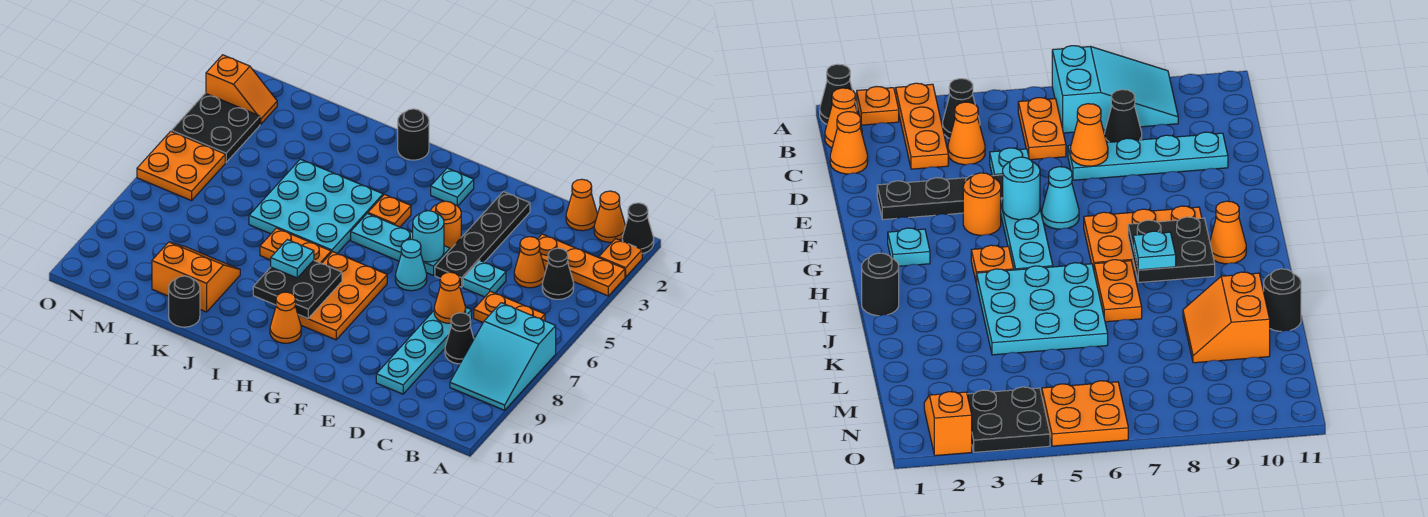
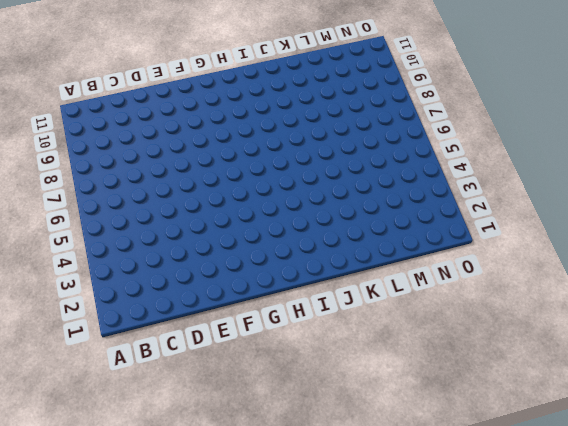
none -> black 1x1 cone [622,203,654,254]
none -> orange 1x1 plate [599,239,642,277]
none -> orange 1x3 plate [538,234,625,296]
none -> cyan 2x3 slope [450,303,556,410]

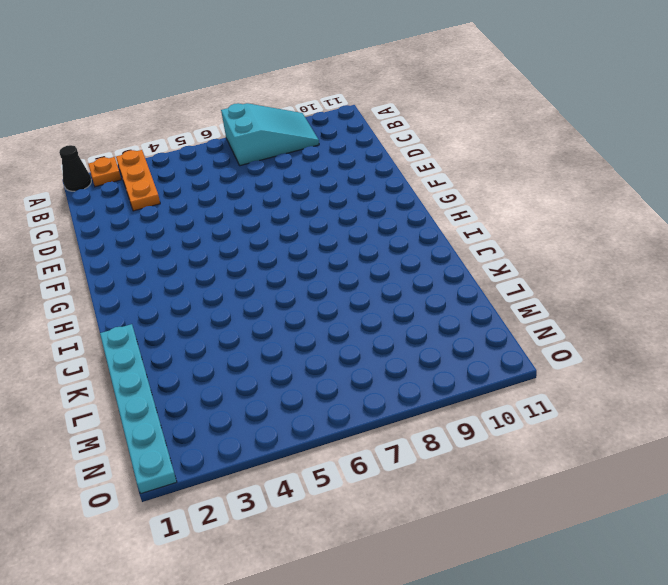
cyan 1x6 plate [100,324,177,494] -> none
none -> orange 1x1 cone [594,191,625,242]
none -> black 1x1 cone [542,248,574,299]
none -> orange 1x2 plate [474,291,545,322]
none -> orange 1x1 cone [566,179,597,231]

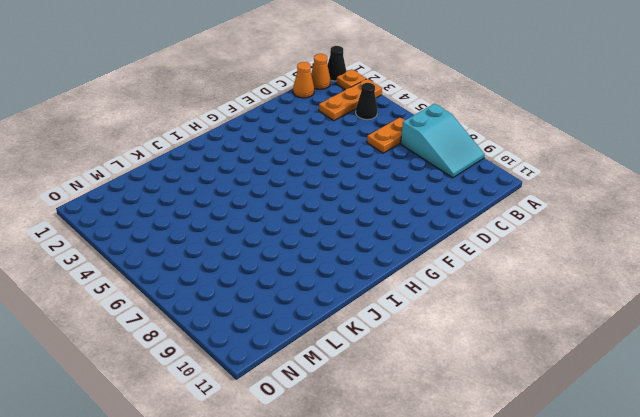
none -> orange 1x1 cone [514,237,546,288]
none -> black 1x1 cone [445,313,474,364]
none -> cyan 1x1 plate [463,261,506,297]
none -> cyan 1x4 plate [376,308,472,394]

